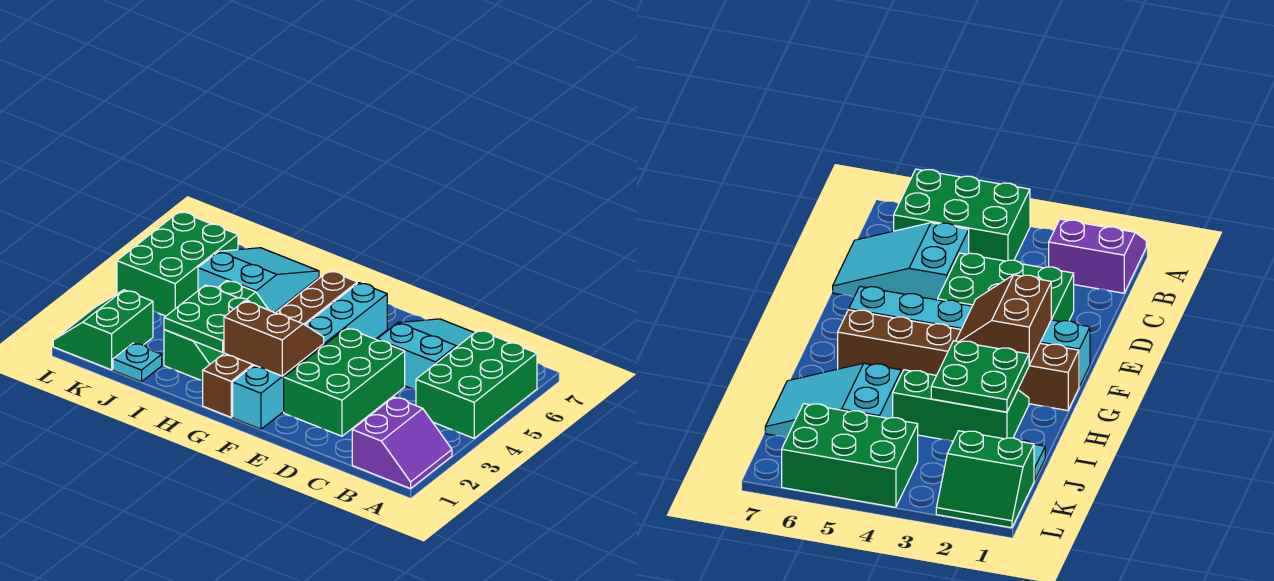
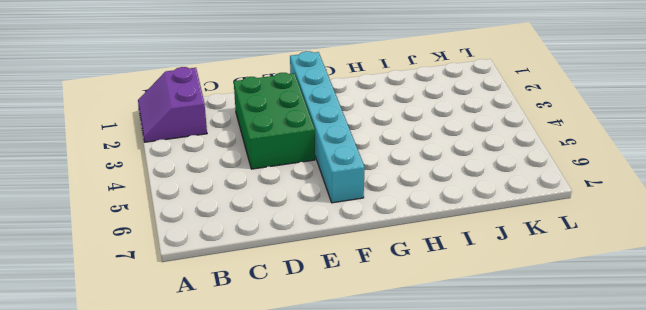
none -> green 2x3 brick [416,330,537,438]
none -> cyan 2x3 slope [377,319,474,390]
none -> brown 1x6 brick [203,271,357,417]

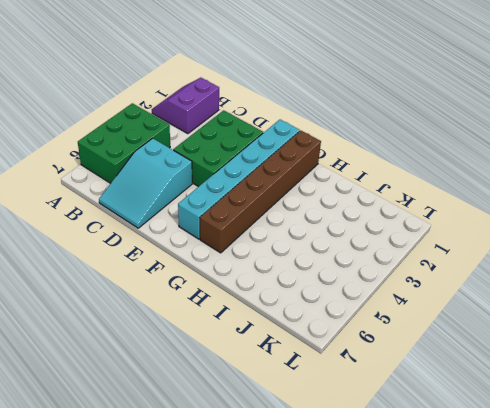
none -> green 2x3 slope [164,281,268,381]
none -> cyan 2x3 slope [198,248,319,312]
none -> cyan 1x1 plate [113,343,162,382]

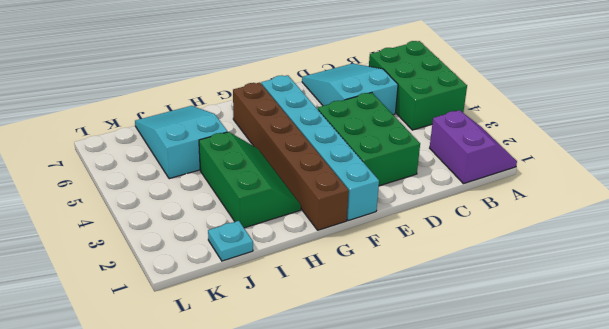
none -> green 2x2 slope [53,290,153,370]
none -> green 2x3 brick [117,211,238,316]
none -> brown 2x2 slope [224,301,324,376]

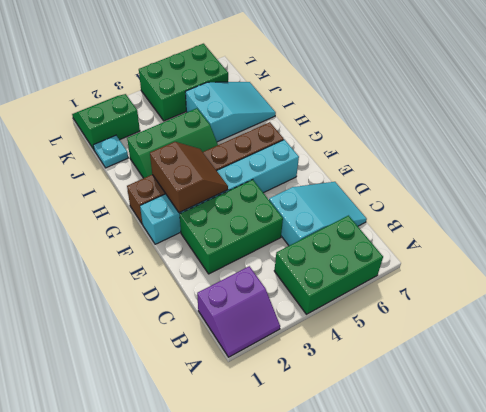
none -> green 2x2 plate [164,285,250,352]

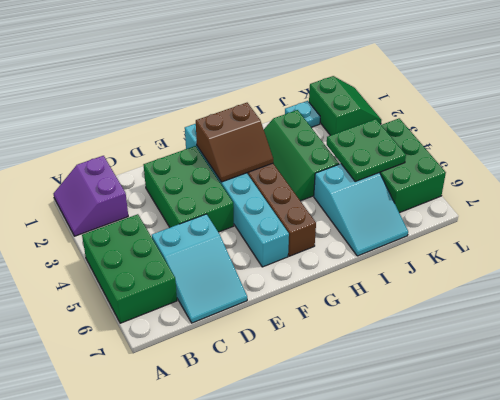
green 2x2 plate [327,119,406,181] -> green 2x2 plate moved to [164,285,250,352]

